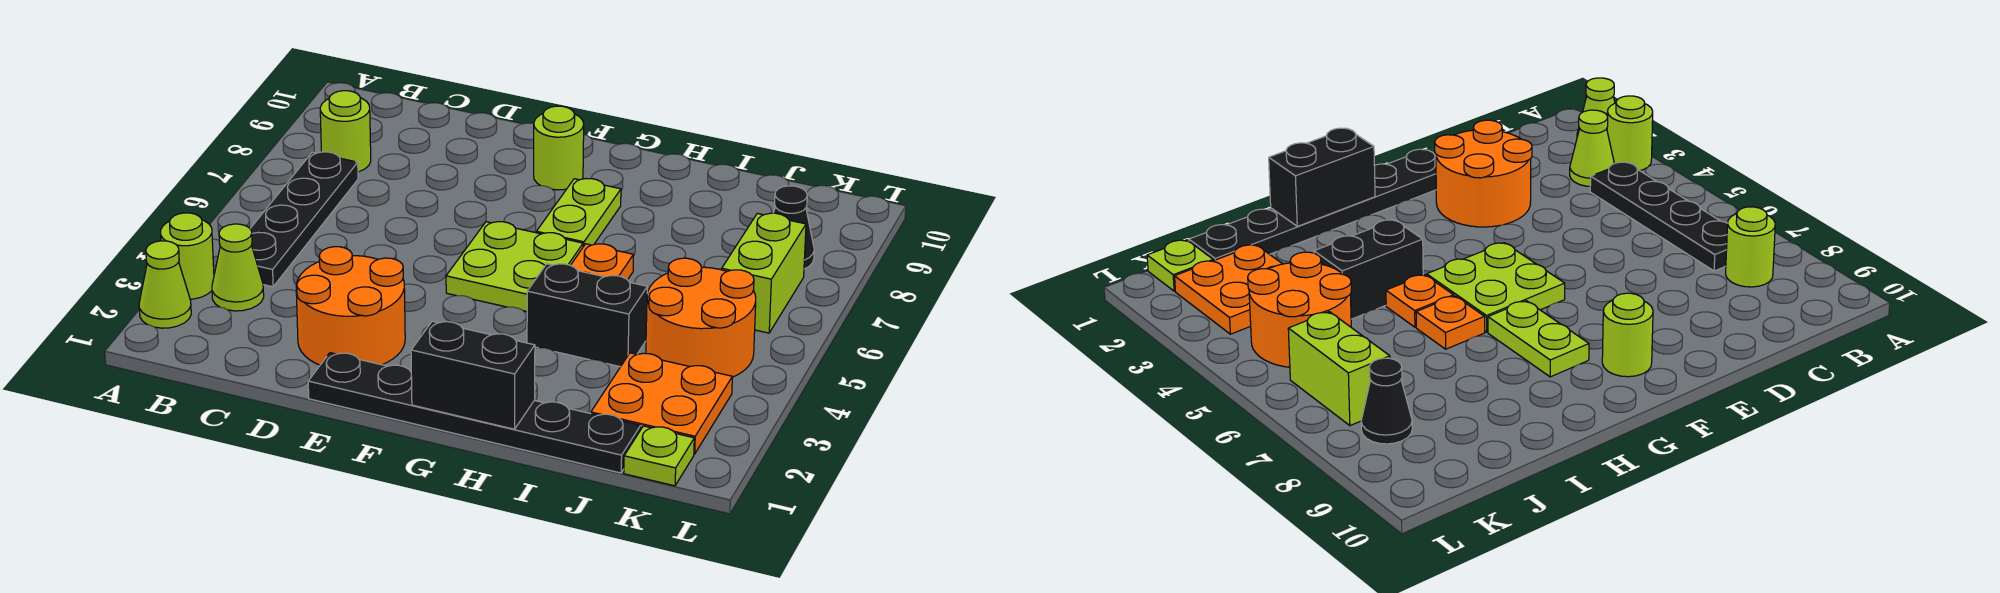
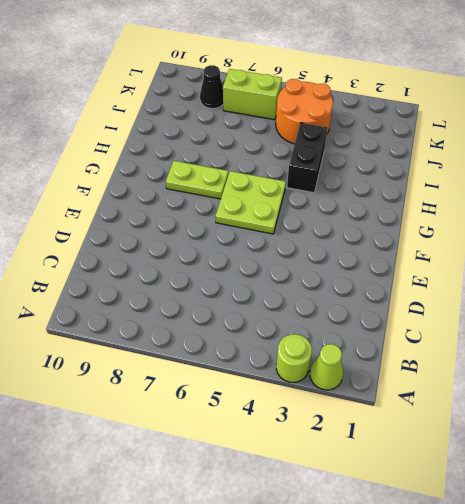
none -> lime 1x1 cone [212,224,264,311]
none -> black 1x4 plate [250,152,358,287]
none -> lime 1x1 round brick [320,91,371,172]

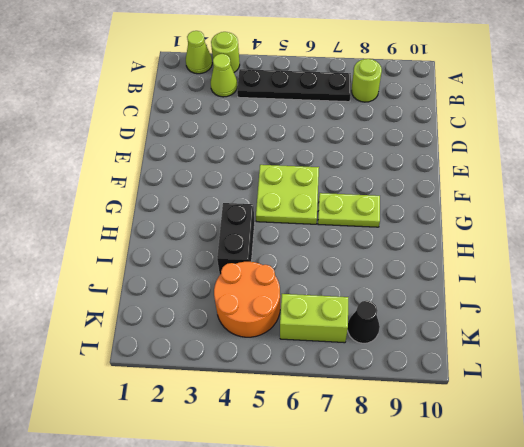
none -> orange 2x2 round brick [296,247,405,365]
none -> black 1x6 plate [308,353,641,473]
none -> lime 1x1 round brick [534,106,584,190]

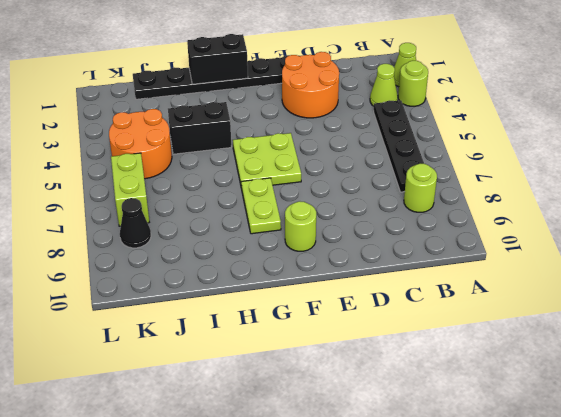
none -> orange 1x1 plate [1386,275,1454,327]
none -> orange 1x1 plate [571,244,634,280]
none -> orange 2x2 plate [591,353,732,454]

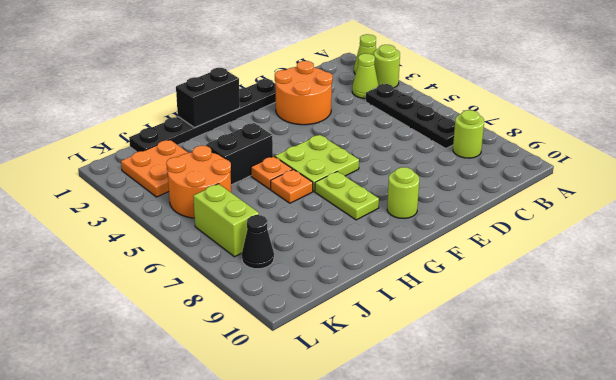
none -> lime 1x1 plate [624,426,694,486]

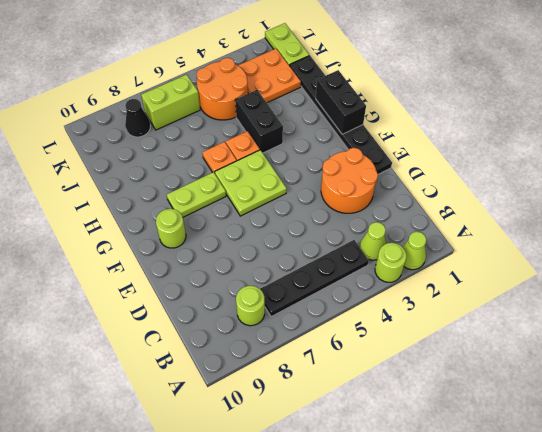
lime 1x2 plate [265,23,309,66] -> lime 1x1 plate [624,426,694,486]

